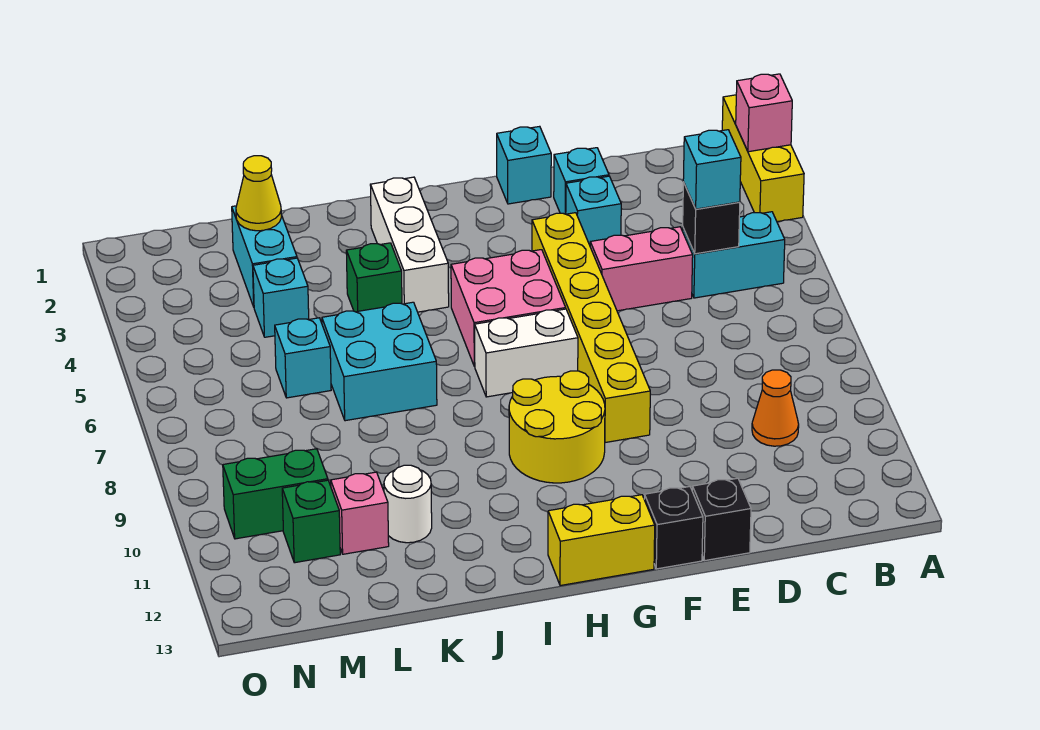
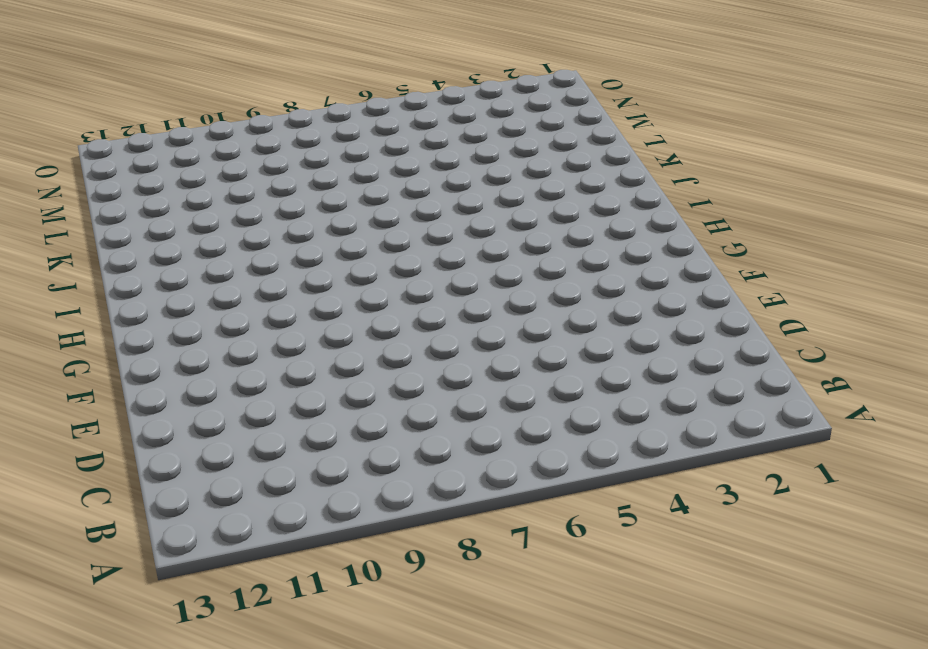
none -> yellow 1x3 brick [722,95,804,222]
none -> cyan 1x2 brick [683,212,785,298]
none -> orange 1x1 cone [752,370,799,446]

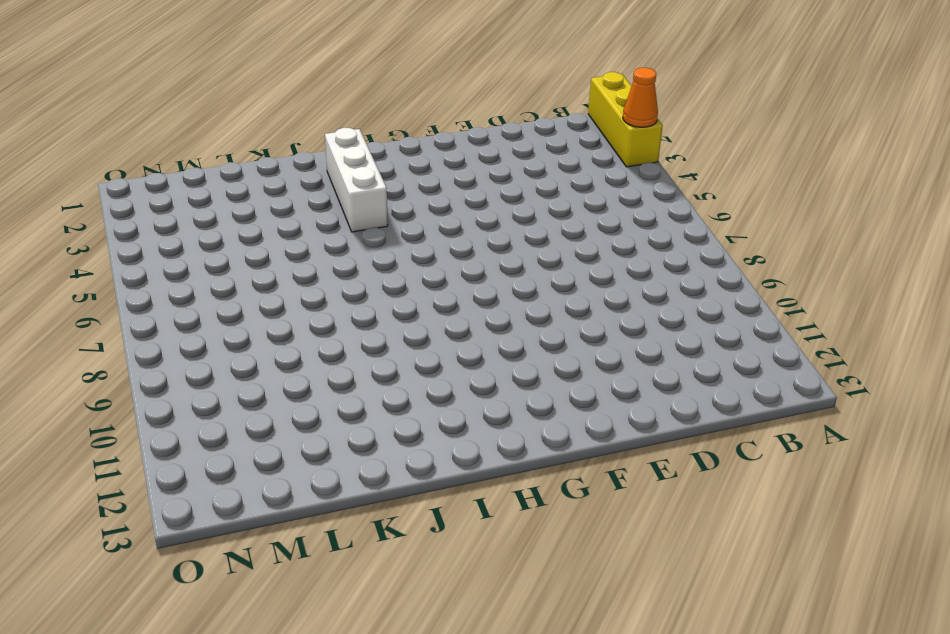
orange 1x1 cone [623,68,658,127] -> orange 1x1 cone moved to [752,370,799,446]
none -> cyan 1x2 brick [683,212,785,298]
none -> pink 1x2 brick [590,227,693,311]
none -> cyan 1x1 brick [554,148,609,214]

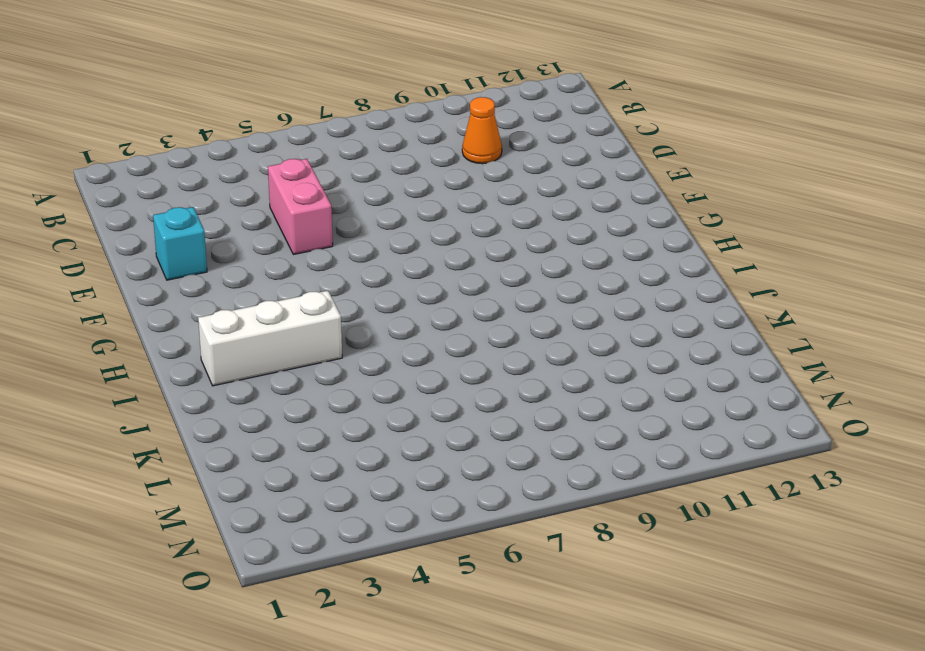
none -> yellow 1x3 brick [722,95,804,222]
none -> cyan 1x2 brick [683,212,785,298]
none -> cyan 1x1 brick [566,176,621,245]

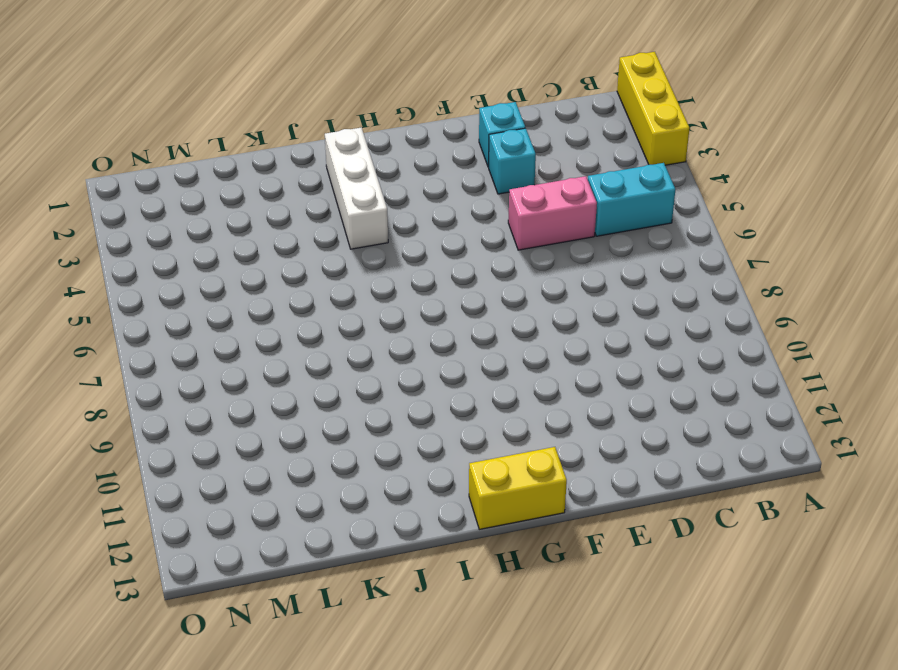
none -> orange 1x1 cone [752,370,799,446]
none -> black 1x1 brick [692,478,751,561]
none -> cyan 1x1 brick [497,126,551,204]

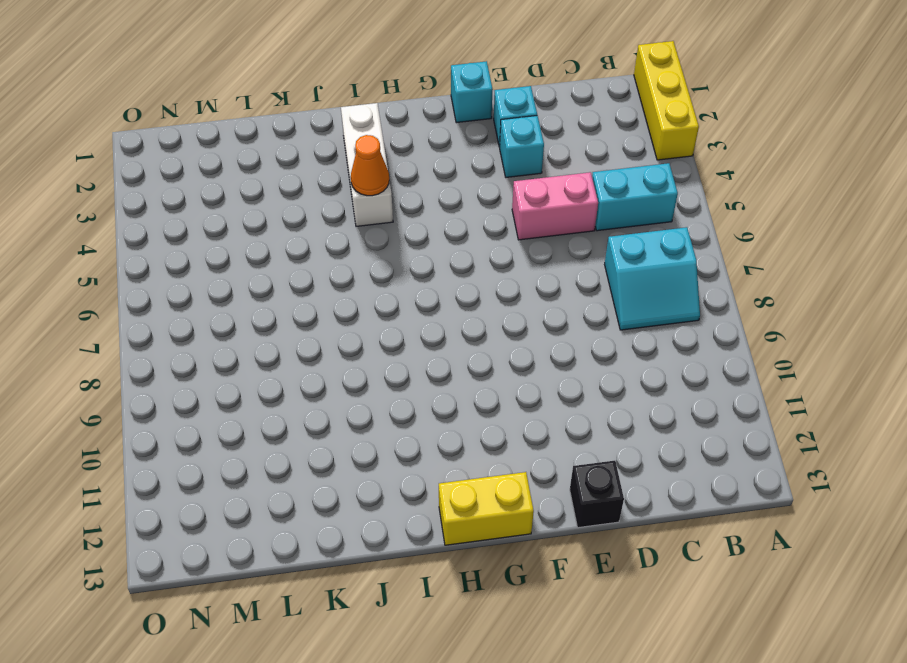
cyan 2x2 slope [605,227,700,330] -> none
orange 1x1 cone [351,135,389,196] -> orange 1x1 cone moved to [752,370,799,446]
none -> yellow 1x6 brick [532,213,650,443]
none -> black 1x1 brick [644,487,703,569]
none -> pink 2x2 brick [451,250,566,367]

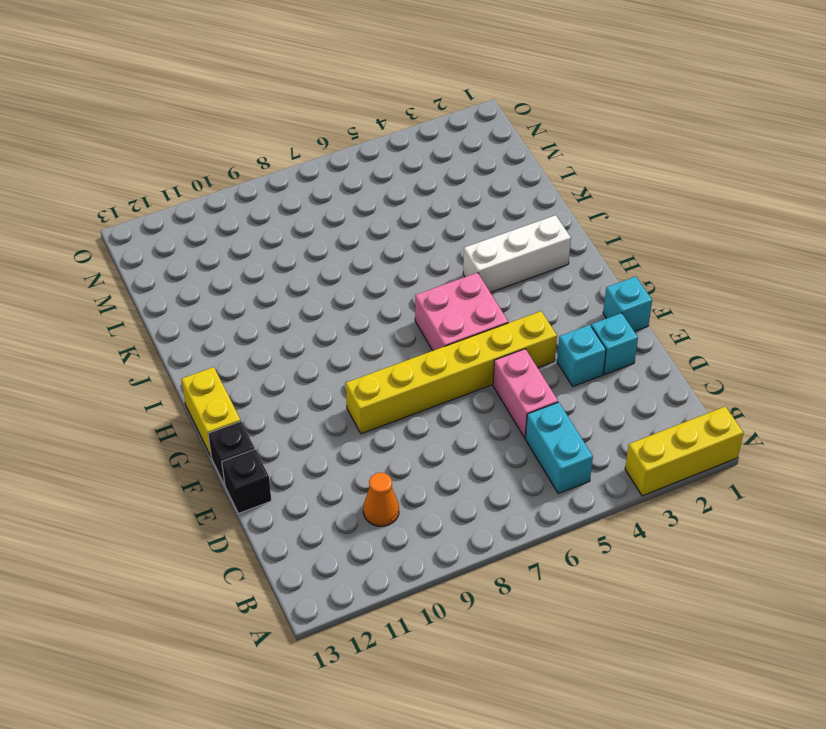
none -> white 1x2 brick [475,309,578,397]
none -> yellow 2x2 round brick [509,371,605,483]
none -> green 1x1 brick [346,243,402,312]

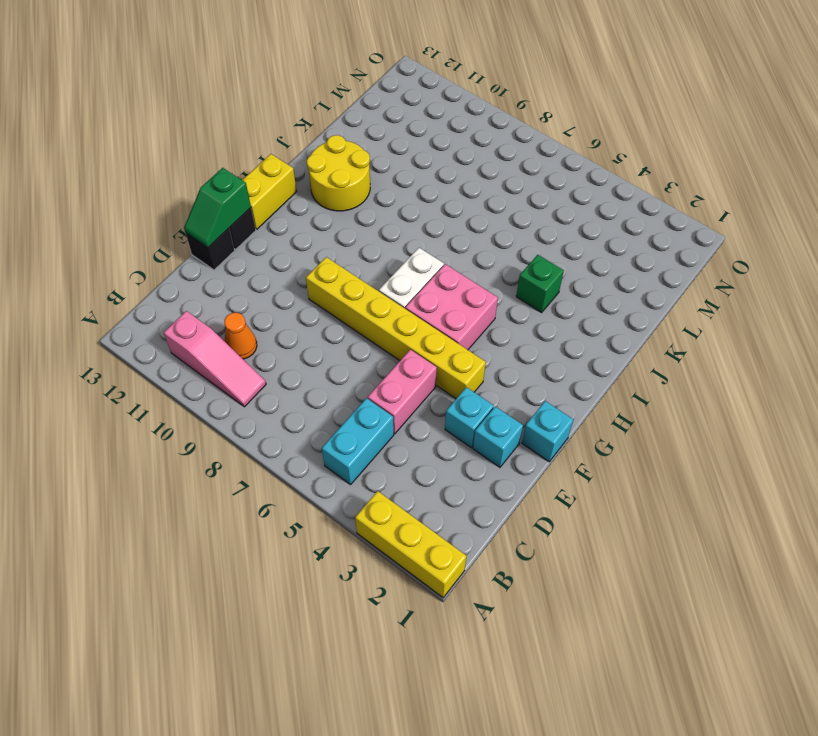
pink 1x3 slope [164,311,266,407] -> none
green 1x2 slope [184,168,251,248] -> none
yellow 2x2 round brick [307,135,370,211] -> yellow 2x2 round brick moved to [509,371,605,483]
none -> white 1x3 brick [370,177,449,312]
none -> cyan 2x2 brick [322,302,437,421]
none -> white 1x1 round brick [384,465,432,543]

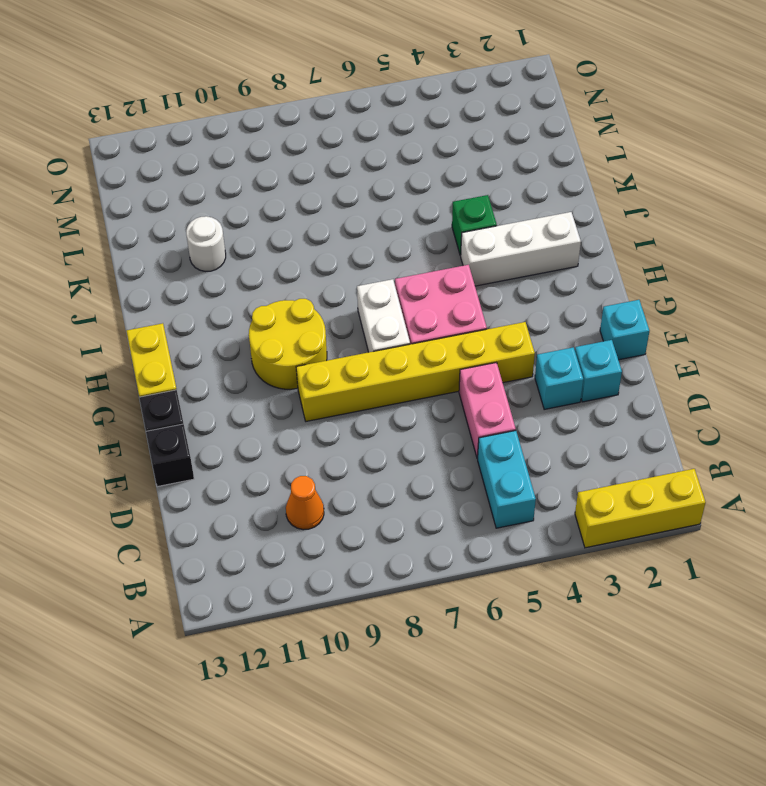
none -> cyan 2x2 brick [322,302,437,421]
none -> cyan 1x2 brick [232,206,297,307]
none -> cyan 1x1 brick [253,258,309,337]

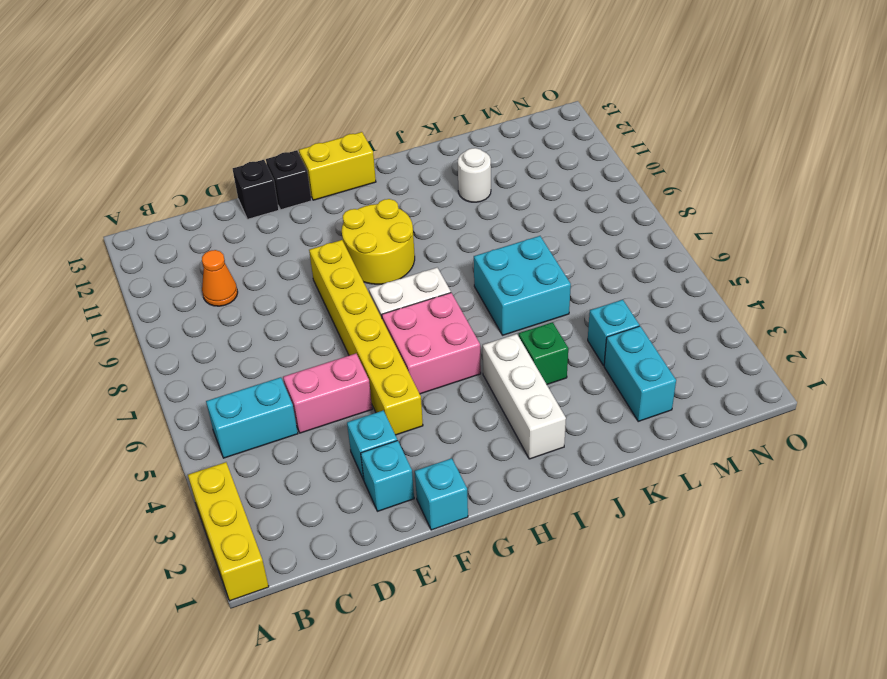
none -> cyan 1x1 brick [275,318,331,398]
none -> pink 1x1 brick [331,472,389,554]
none -> green 1x2 brick [223,449,328,539]

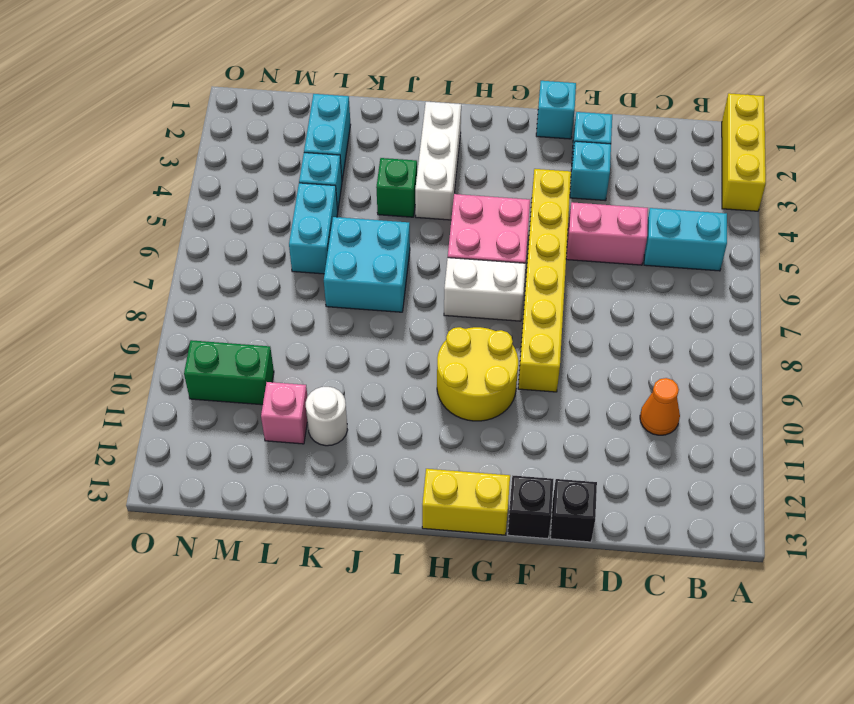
cyan 1x2 brick [289,183,338,274] -> cyan 1x1 brick [275,318,331,398]
none -> green 1x1 brick [282,480,340,563]
none -> pink 1x1 brick [736,74,792,152]
none -> black 1x1 brick [683,182,740,254]

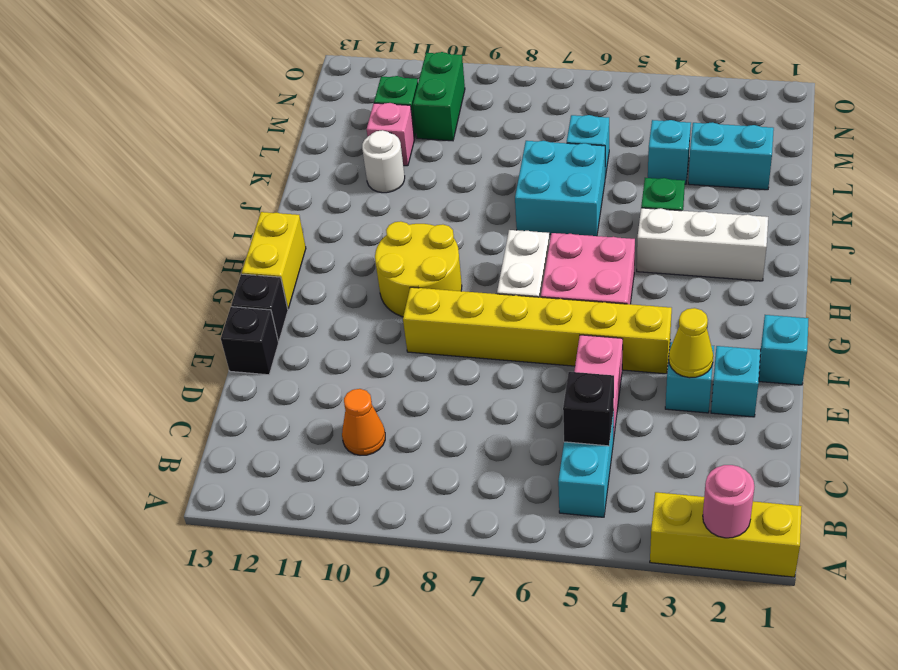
pink 1x1 round brick [703,465,754,538] -> pink 1x1 brick [736,74,792,152]
yellow 1x1 cone [669,308,713,378] -> yellow 1x1 cone moved to [236,156,281,231]
none -> cyan 1x1 brick [683,130,741,209]

